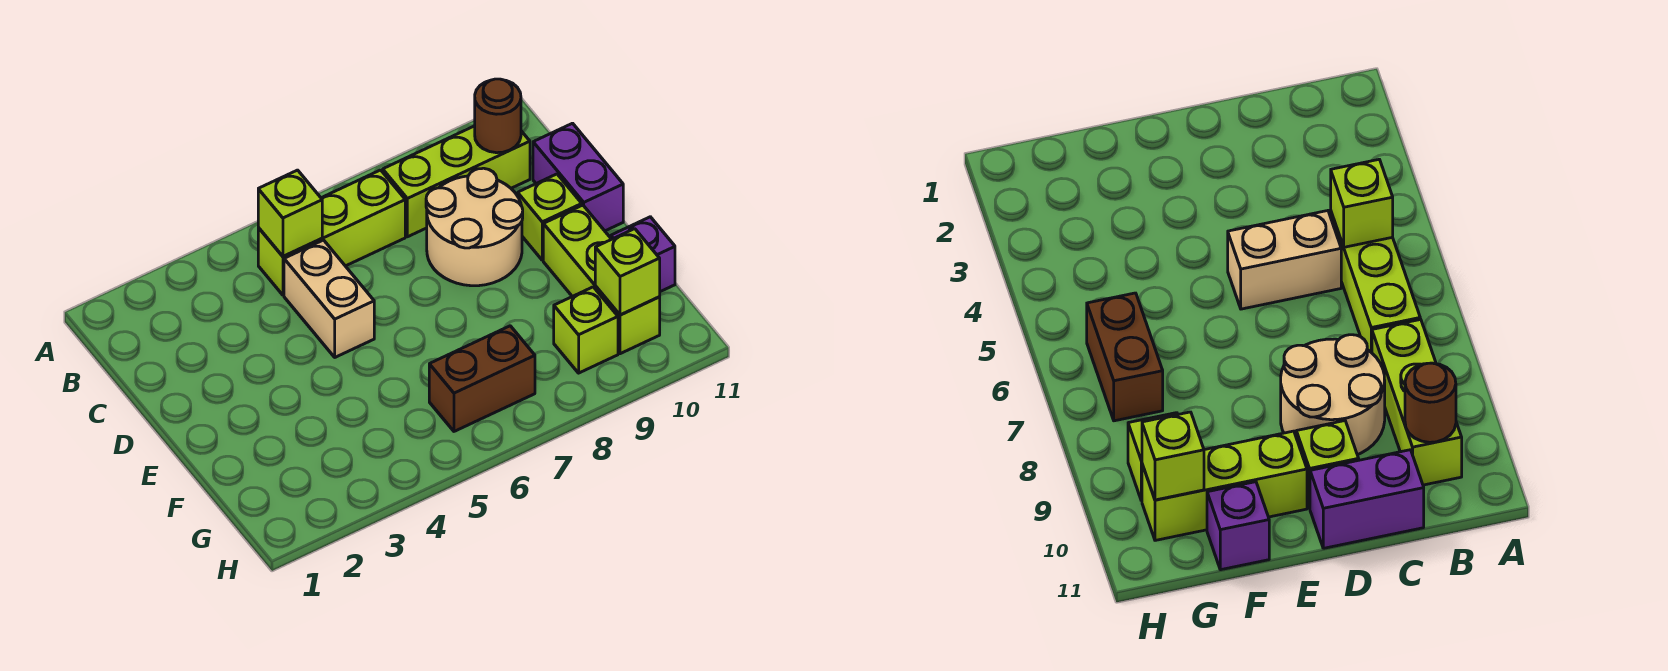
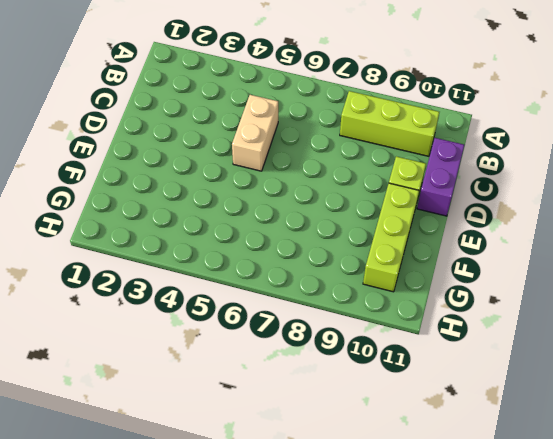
none -> lime 1x3 brick [258,170,405,295]
none -> tan 2x2 round brick [426,168,523,286]
none -> purple 1x1 brick [611,217,675,292]

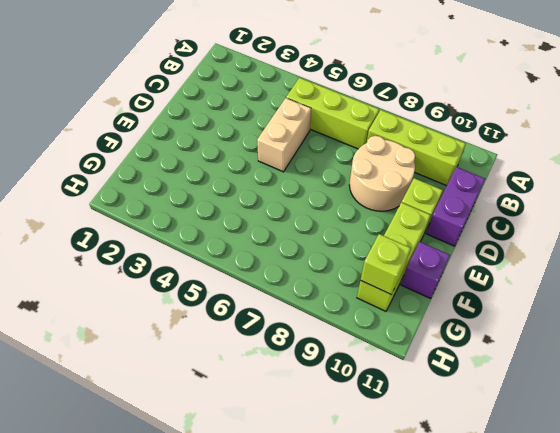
none -> brown 1x2 brick [429,326,535,431]
none -> lime 1x1 brick [554,287,618,373]
none -> lime 1x1 brick [258,170,322,256]

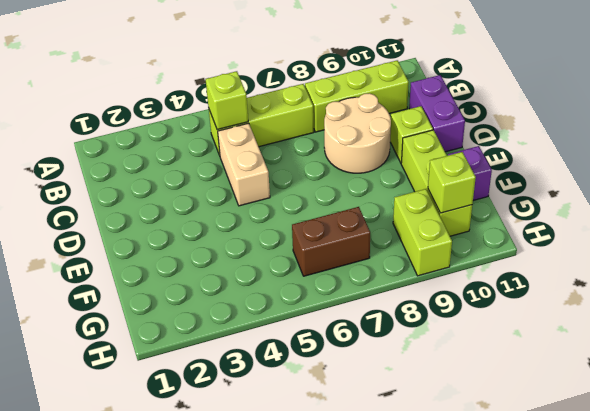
lime 1x2 brick [393,189,452,276] -> lime 1x1 brick [554,287,618,373]
none -> brown 1x1 round brick [475,79,521,153]

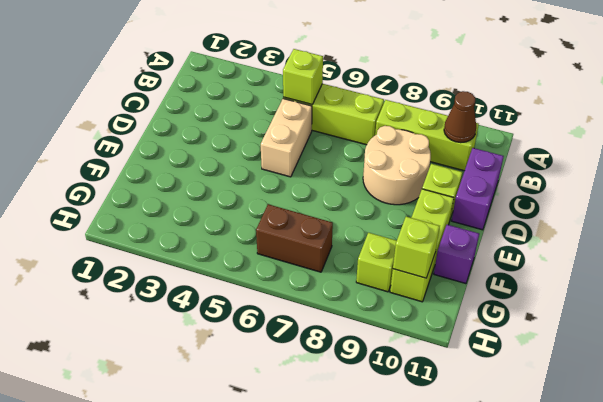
brown 1x1 cone [444,91,476,143] -> brown 1x1 round brick [475,79,521,153]

